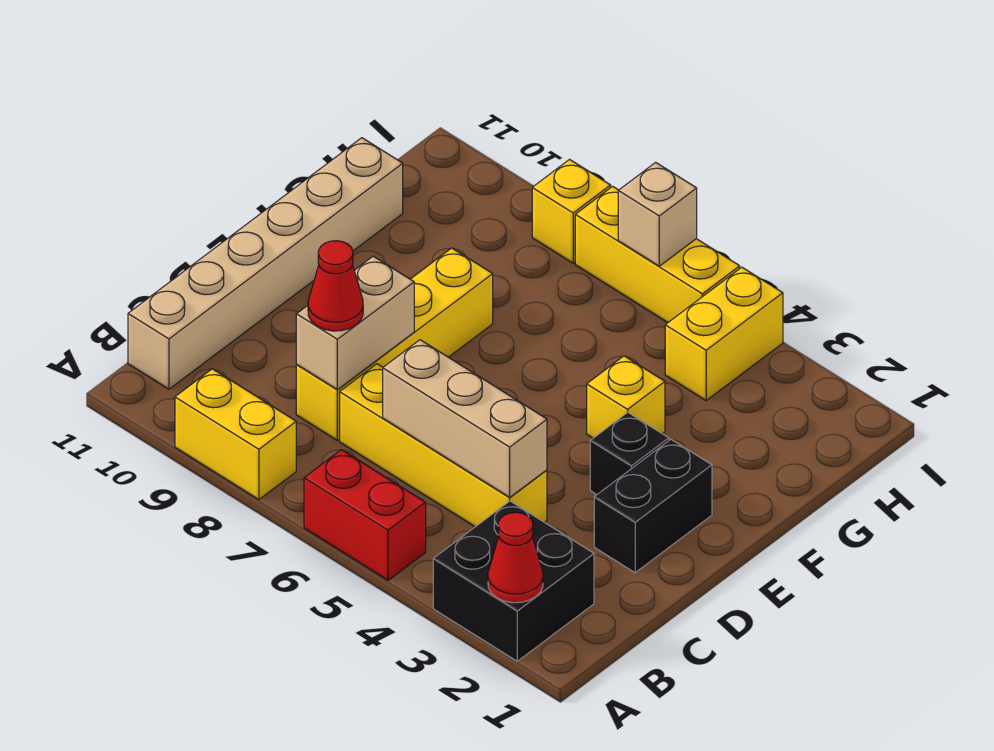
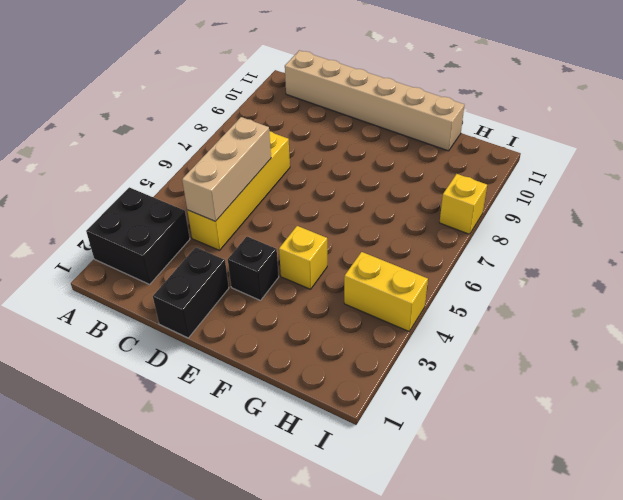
black 1x2 brick [153,247,229,338] -> black 1x2 brick turned to [594,439,712,573]
none -> red 1x2 brick [304,450,426,580]
none -> yellow 1x2 brick [175,369,296,500]
none -> yellow 1x4 brick [296,248,493,440]

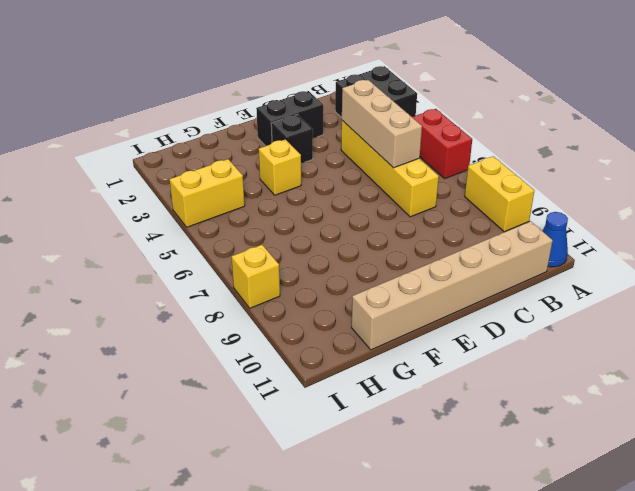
blue 1x1 cone [543,212,568,267] -> none
none -> yellow 1x4 brick [296,248,493,440]
none -> yellow 1x3 brick [575,186,740,322]
none -> red 1x1 cone [488,512,543,603]

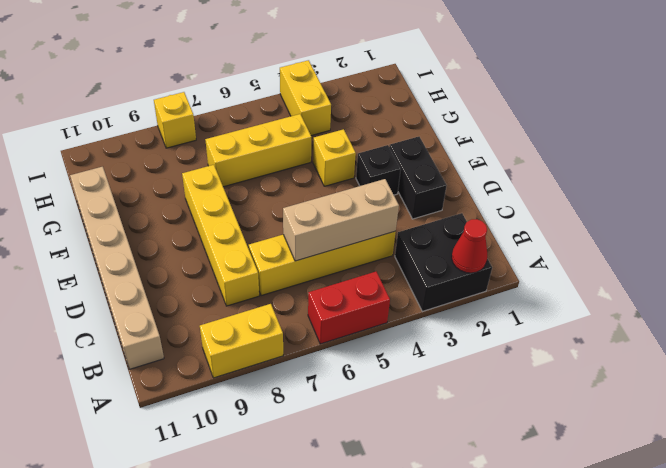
yellow 1x3 brick [205,114,311,187] -> yellow 1x3 brick moved to [575,186,740,322]
none -> tan 1x2 brick [296,256,414,390]
none -> tan 1x1 brick [618,162,697,266]
none -> red 1x1 cone [308,241,363,331]

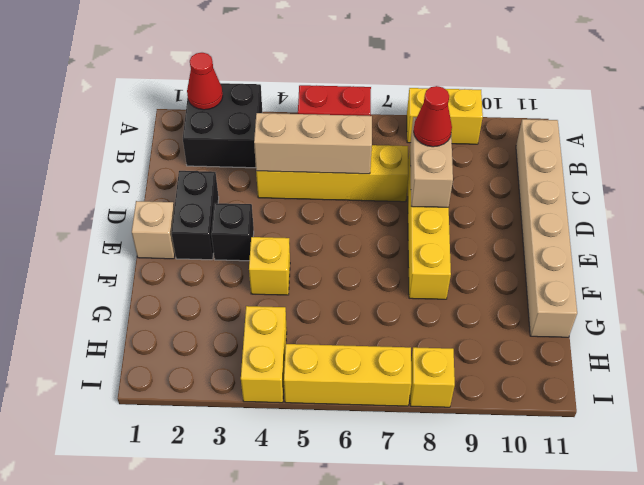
tan 1x1 brick [132,201,175,259] -> tan 1x1 brick moved to [618,162,697,266]

